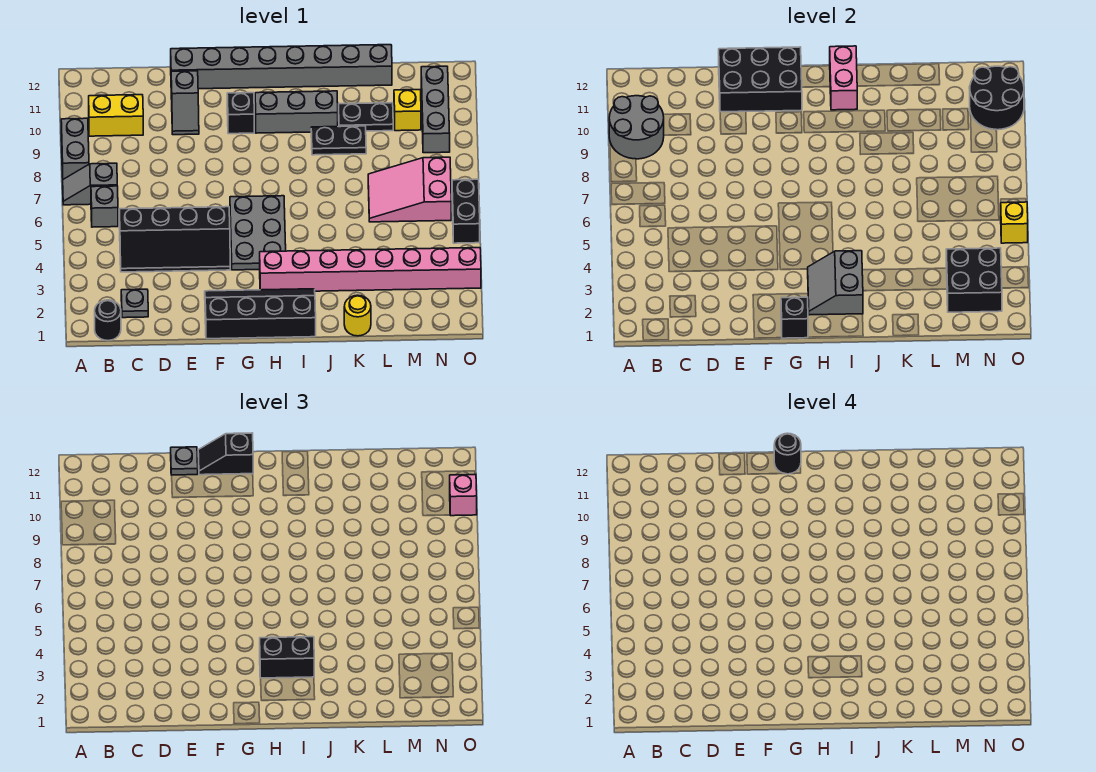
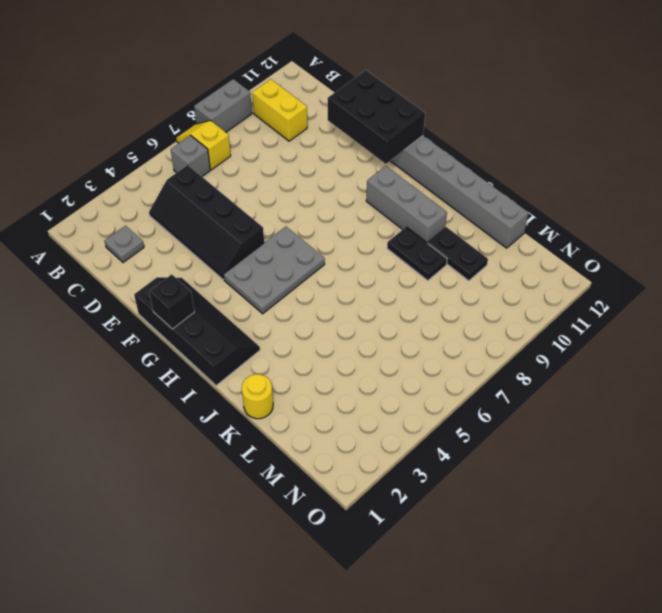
yellow 1x2 slope [176,121,231,170] -> grey 1x2 slope [63,163,117,205]
none -> black 1x1 round brick [95,300,121,341]
none -> grey 1x2 slope [171,71,199,135]
none -> black 1x1 brick [227,93,254,134]
none -> pink 1x8 brick [260,248,481,291]

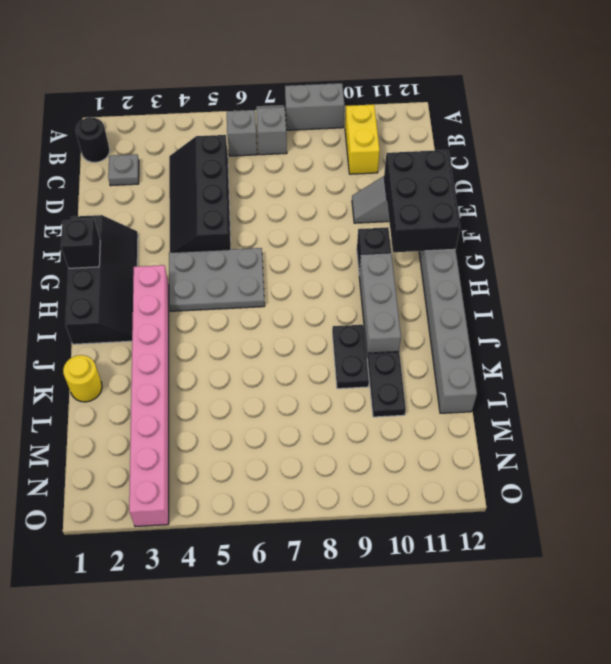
none -> pink 2x3 slope [368,157,451,222]
none -> yellow 1x1 brick [394,90,421,131]
none -> grey 1x3 brick [421,66,450,153]
none -> black 1x2 brick [452,179,480,243]

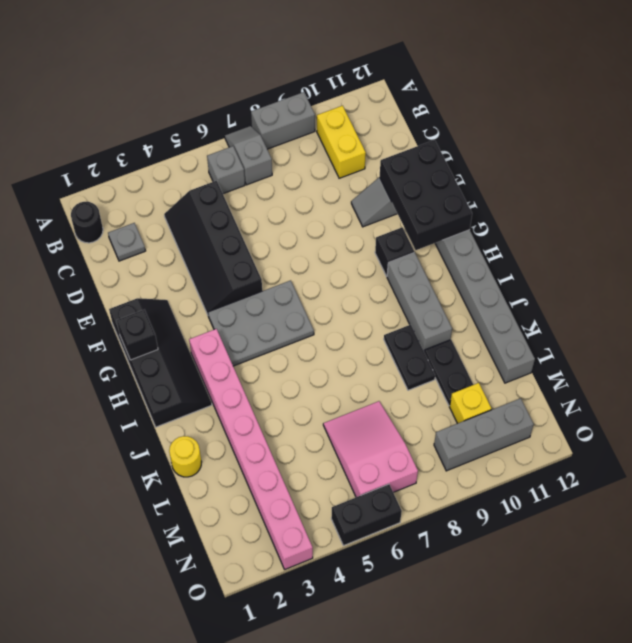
none -> grey 2x2 round brick [609,96,664,159]
none -> grey 2x2 slope [808,251,863,315]
none -> pink 1x2 brick [830,46,857,110]
none -> black 2x2 brick [946,248,1002,312]

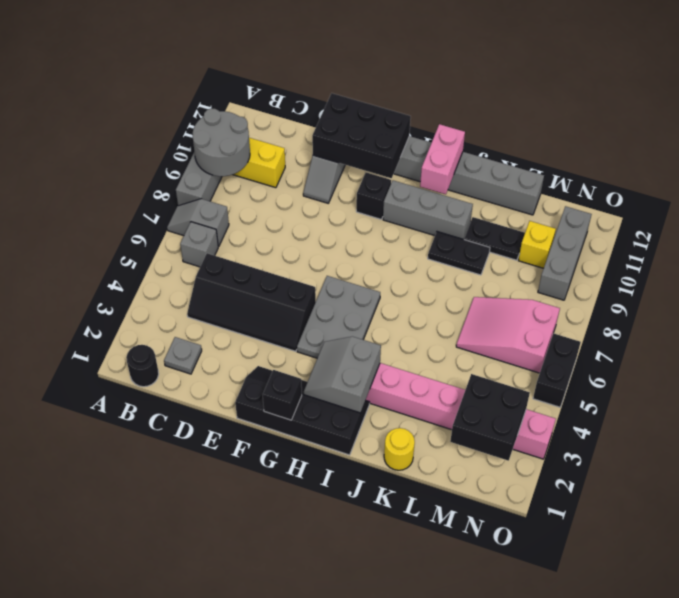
none -> black 2x2 round brick [970,66,1024,130]
none -> yellow 1x1 brick [1001,202,1028,243]
none -> grey 1x1 plate [171,447,198,475]
none -> black 1x2 slope [198,433,253,475]

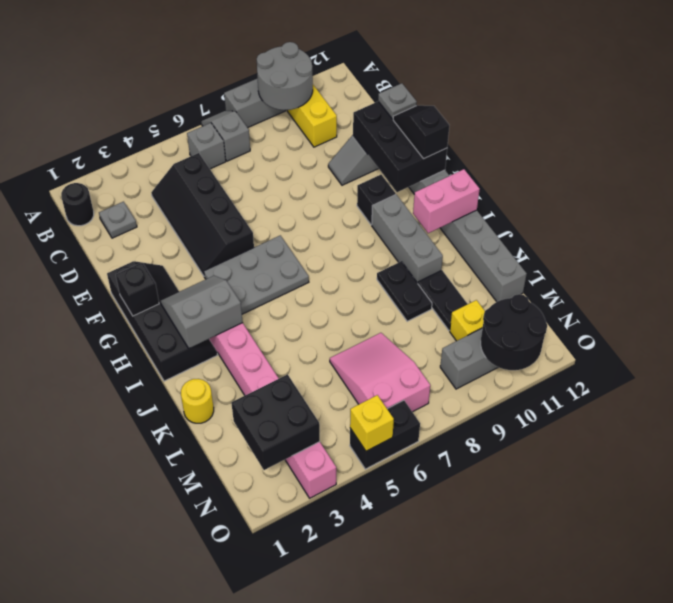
none -> black 1x2 brick [260,637,314,678]
none -> pink 1x1 brick [450,474,477,516]
none -> black 1x1 round brick [774,433,801,474]

